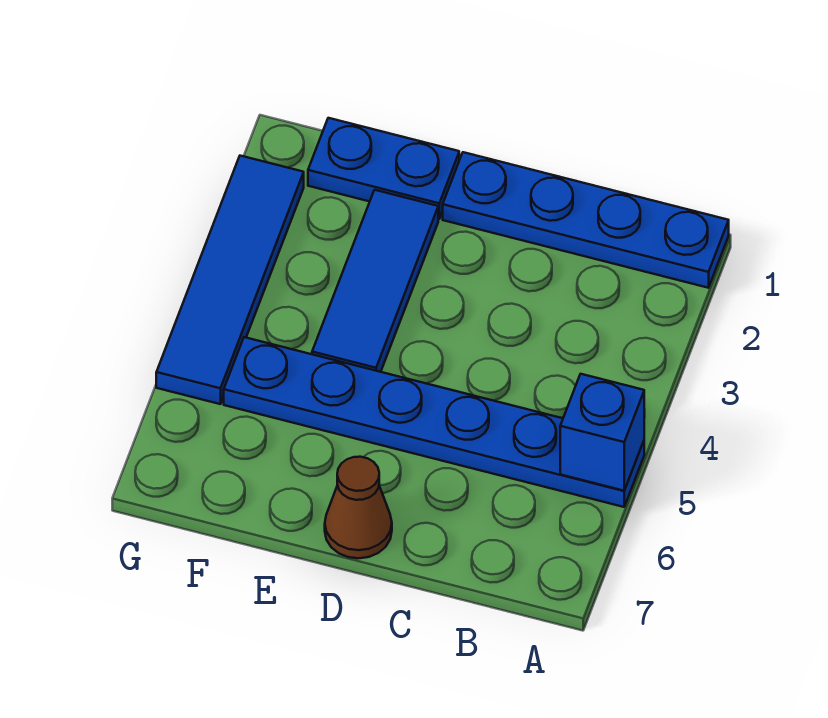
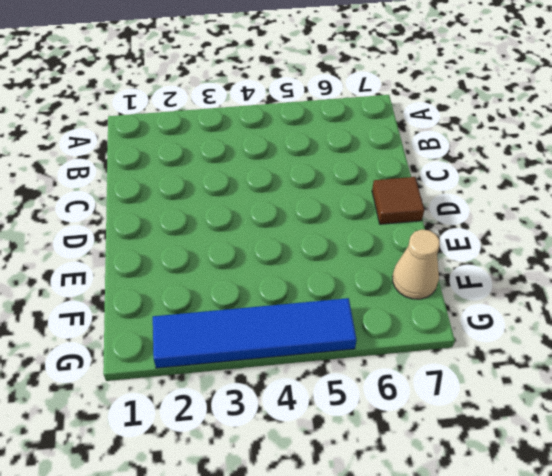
brown 1x1 tile [372,177,424,224] -> brown 1x1 cone [325,457,392,558]
tan 1x1 cone [392,229,440,299] -> none
none -> blue 1x4 plate [443,152,729,288]
none -> blue 1x6 plate [224,337,644,507]

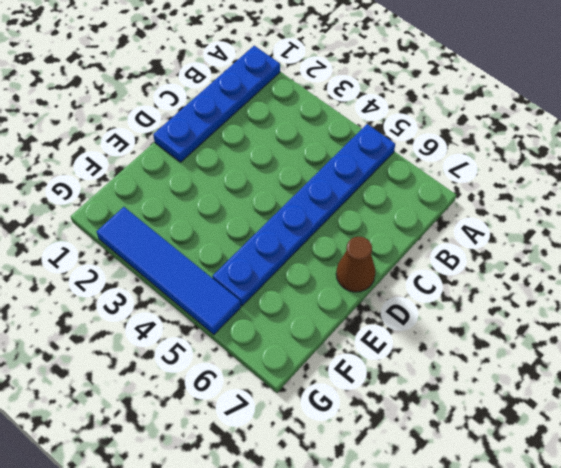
none -> blue 1x2 plate [308,118,459,219]
none -> blue 1x3 tile [312,190,438,372]

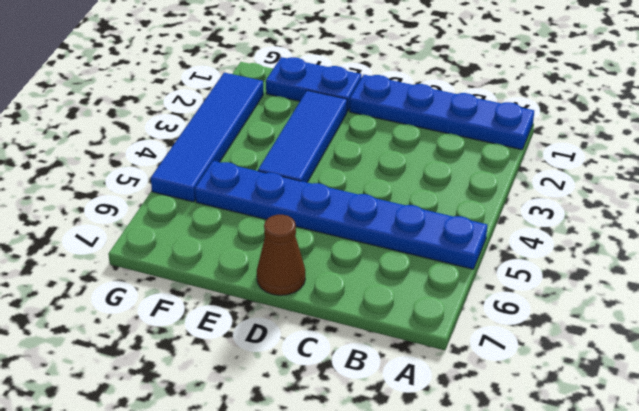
none -> blue 1x1 brick [560,374,644,491]

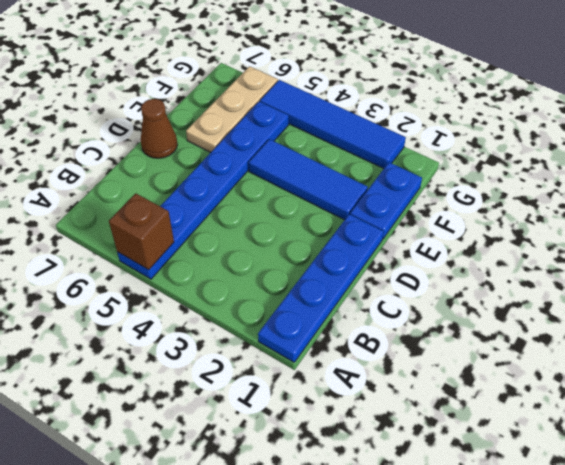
brown 1x1 brick [109,193,174,270] -> blue 1x1 brick [560,374,644,491]
tan 1x3 plate [186,66,278,152] -> none

